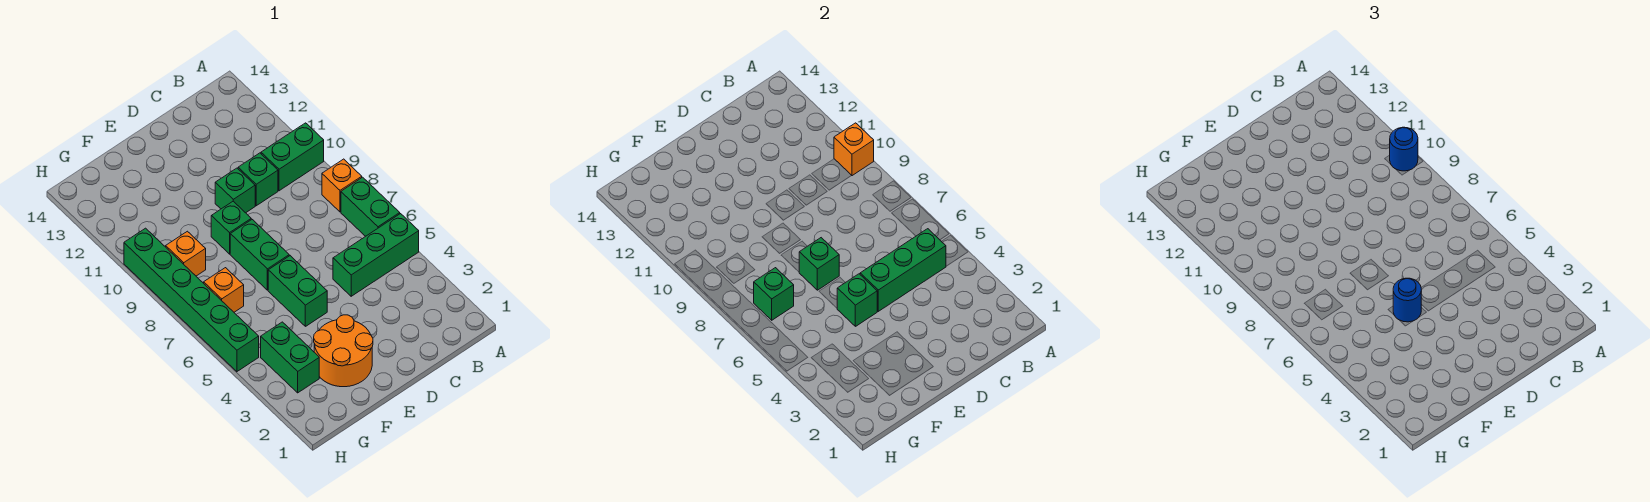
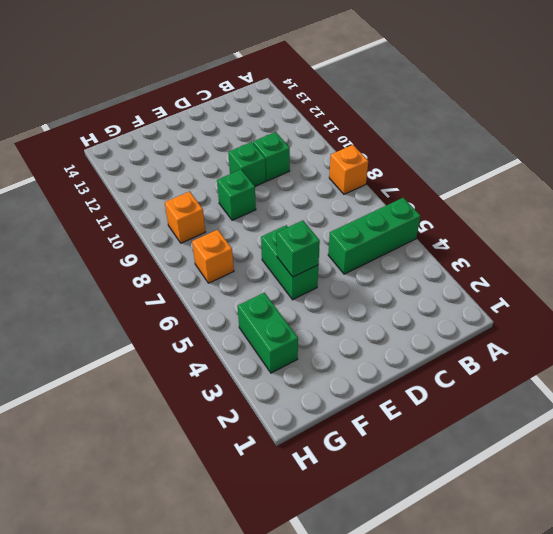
none -> green 1x2 brick [341,177,400,236]
none -> green 1x2 brick [261,123,324,191]
none -> orange 2x2 round brick [314,315,373,387]

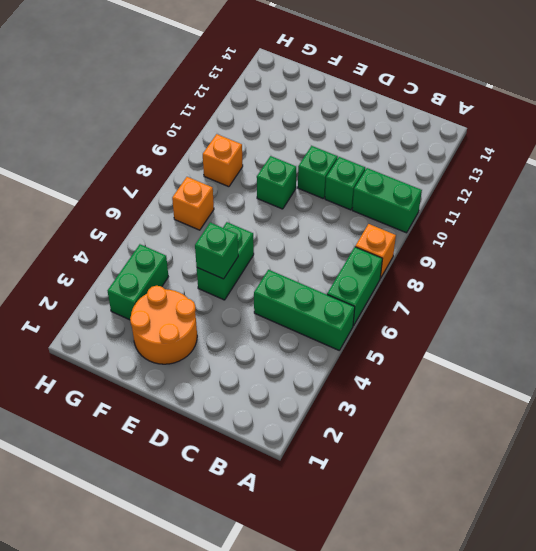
none -> green 1x2 brick [230,220,289,290]
none -> green 1x6 brick [124,228,259,372]
none -> orange 1x1 brick [834,123,874,176]

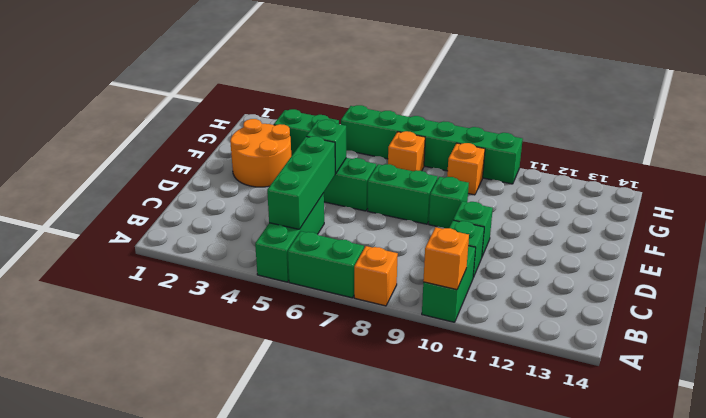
none -> green 1x1 brick [799,238,839,290]
none -> green 1x1 brick [754,268,794,320]
none -> blue 1x1 round brick [1390,127,1418,171]

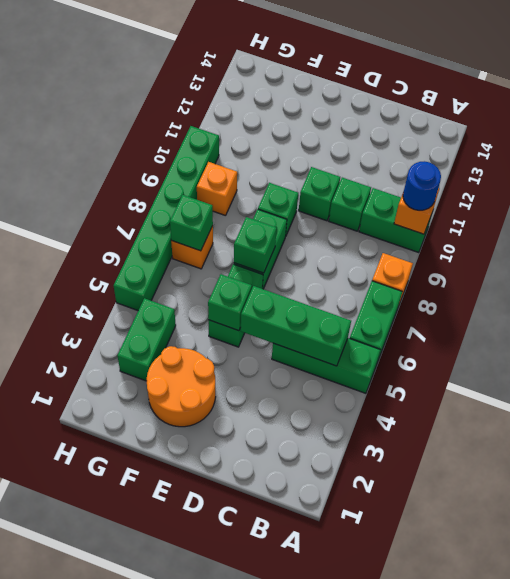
none -> blue 1x1 round brick [1393,278,1421,322]

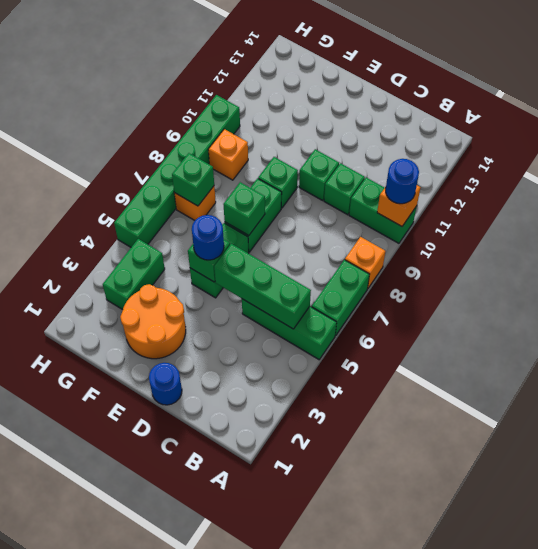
blue 1x1 round brick [149,363,182,405] -> none

